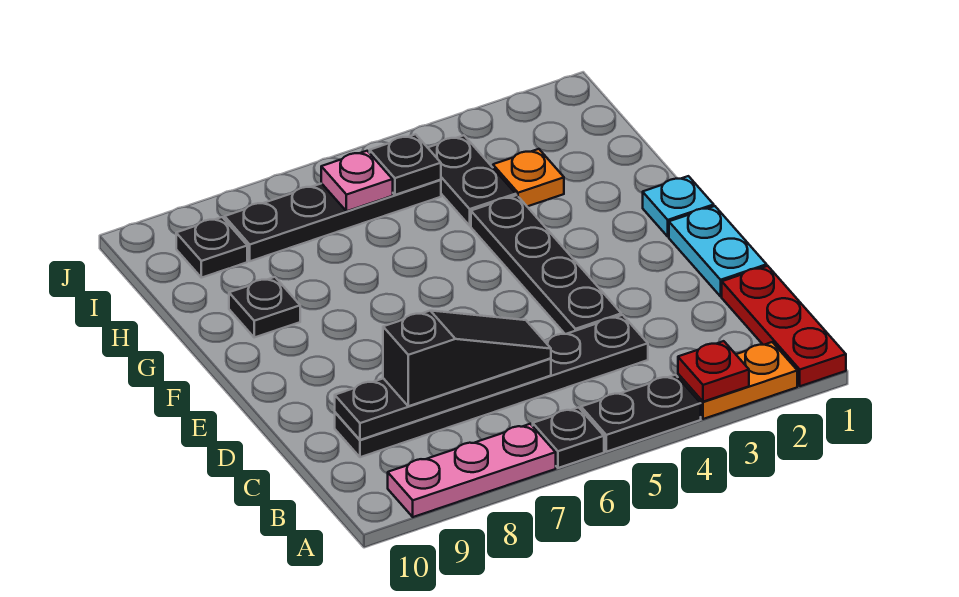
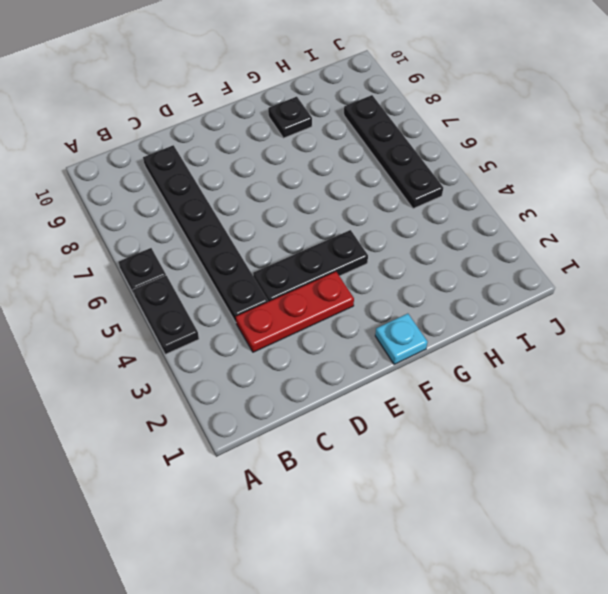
red 1x3 plate [236,272,354,352] -> red 1x3 plate moved to [722,266,846,386]
black 1x3 plate [253,230,368,302] -> black 1x4 plate [471,195,621,334]
none -> orange 1x2 plate [678,342,797,419]
none -> pink 1x3 plate [388,424,556,517]
none -> cyan 1x2 plate [669,206,767,296]

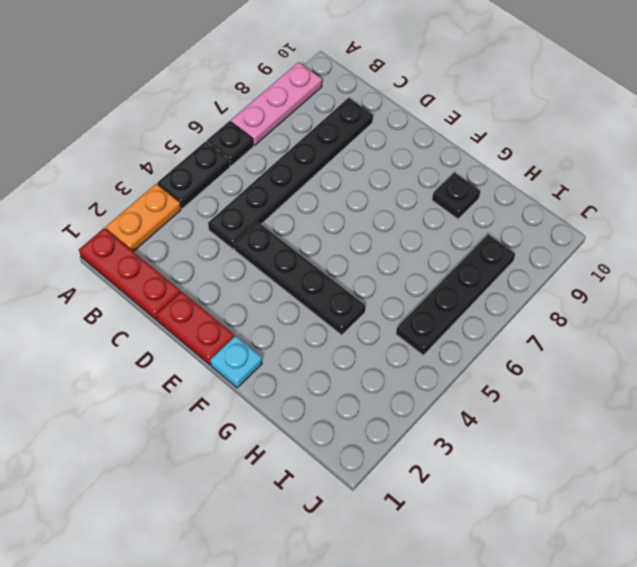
red 1x2 plate [156,291,234,365] -> cyan 1x2 plate [669,206,767,296]
none -> orange 1x1 plate [493,149,564,206]
none -> black 1x2 plate [428,135,516,226]
none -> black 1x1 plate [176,217,247,278]

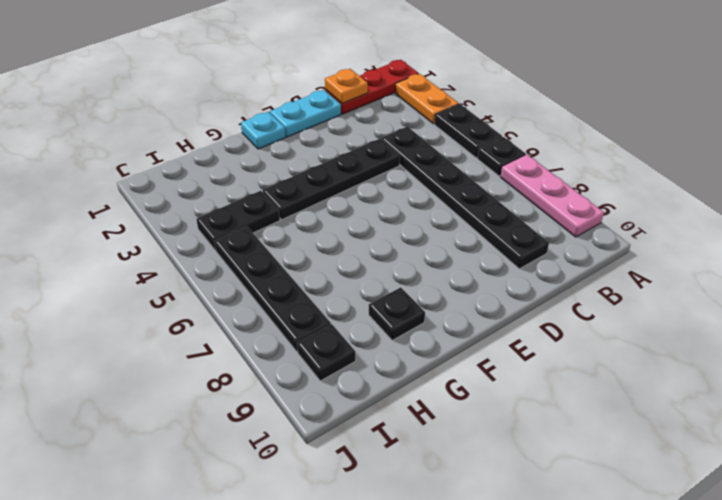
orange 1x1 plate [325,69,368,103] -> orange 1x1 plate moved to [493,149,564,206]
none -> red 1x1 plate [678,341,749,402]
none -> black 1x4 plate [335,358,551,440]
none -> black 1x1 plate [370,134,441,195]

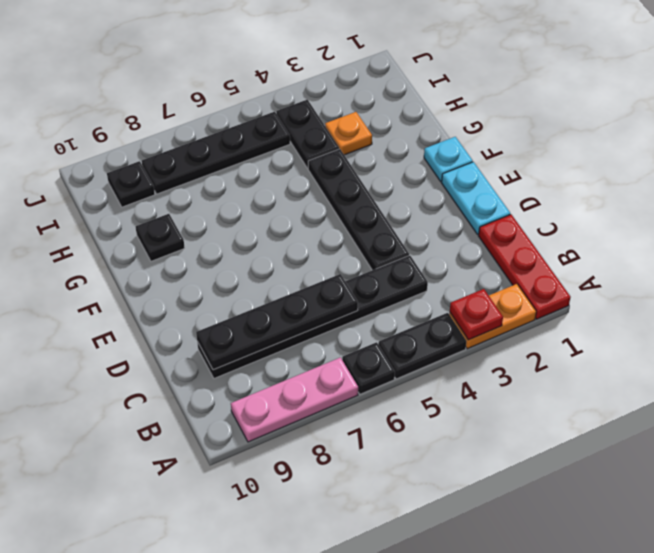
none -> black 1x1 plate [370,134,441,195]
none -> pink 1x1 plate [321,151,393,211]
none -> black 1x3 slope [383,311,551,406]

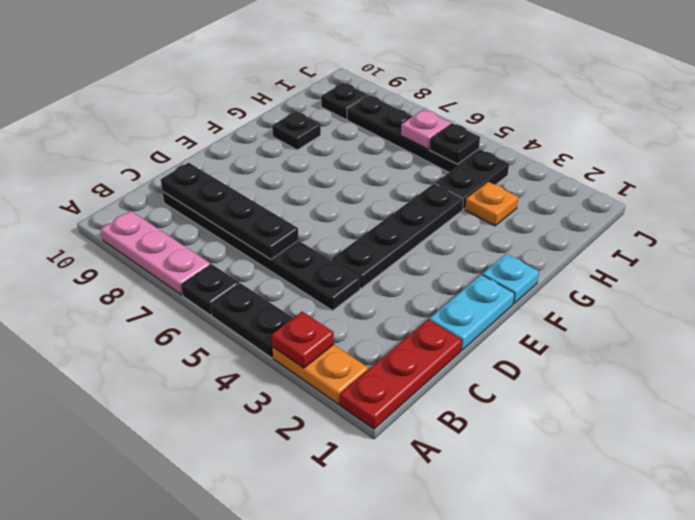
none -> black 1x3 slope [383,311,551,406]

